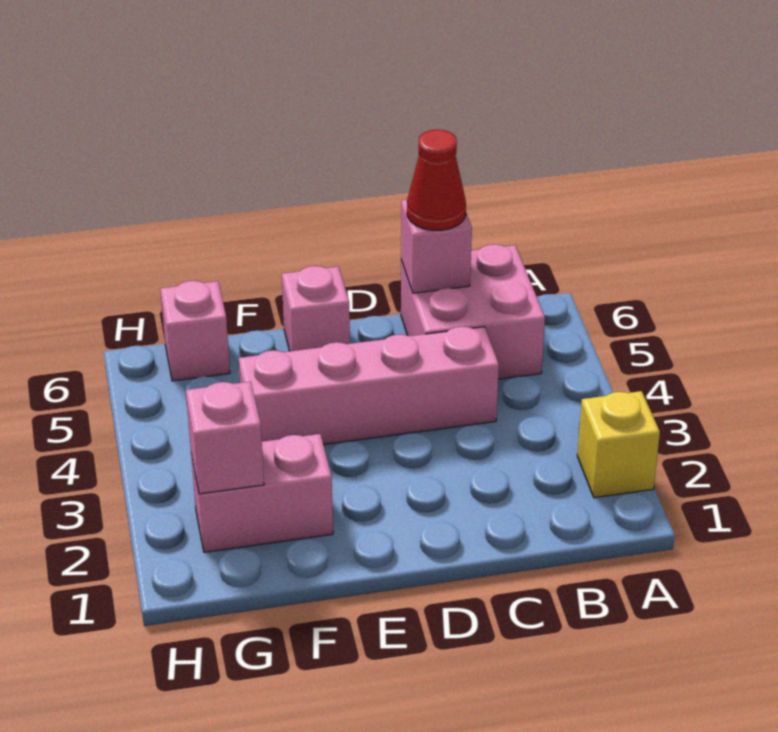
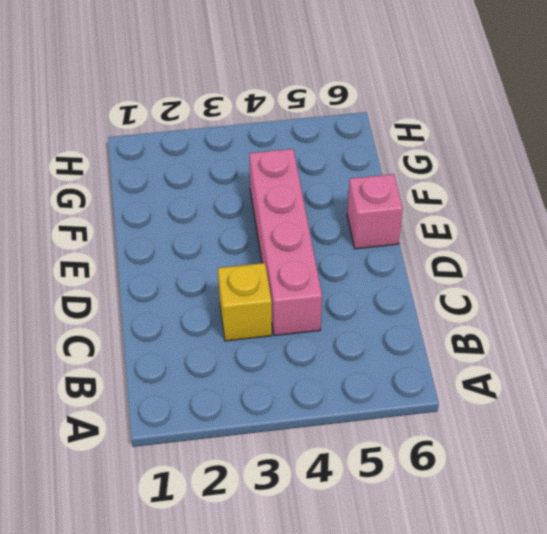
yellow 1x1 brick [218,263,272,341] -> yellow 1x1 brick moved to [577,391,660,498]
none -> pink 2x2 brick [401,244,545,379]
none -> pink 1x2 brick [191,434,333,552]

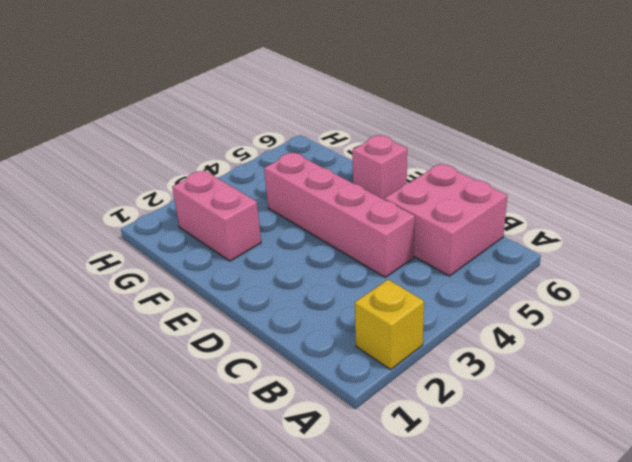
none -> pink 1x1 brick [160,281,230,381]
none -> pink 1x1 brick [401,199,472,293]

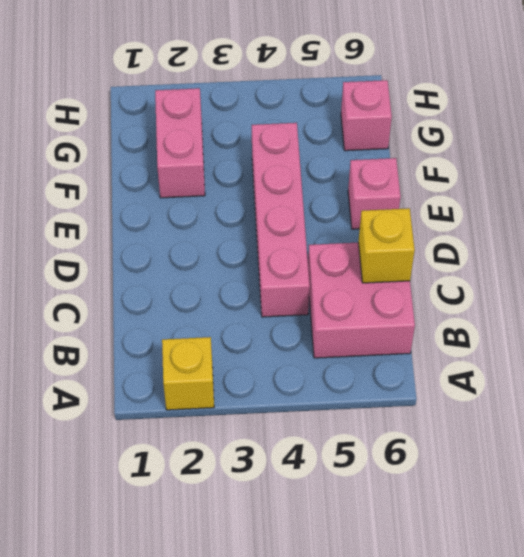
yellow 1x1 brick [358,208,415,283] -> pink 1x1 brick [401,199,472,293]
none -> pink 1x1 brick [186,382,264,494]
none -> red 1x1 cone [407,130,466,230]

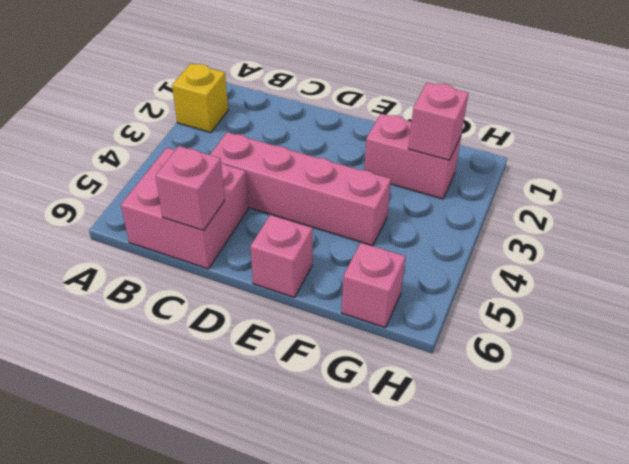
none -> red 1x1 cone [407,130,466,230]

